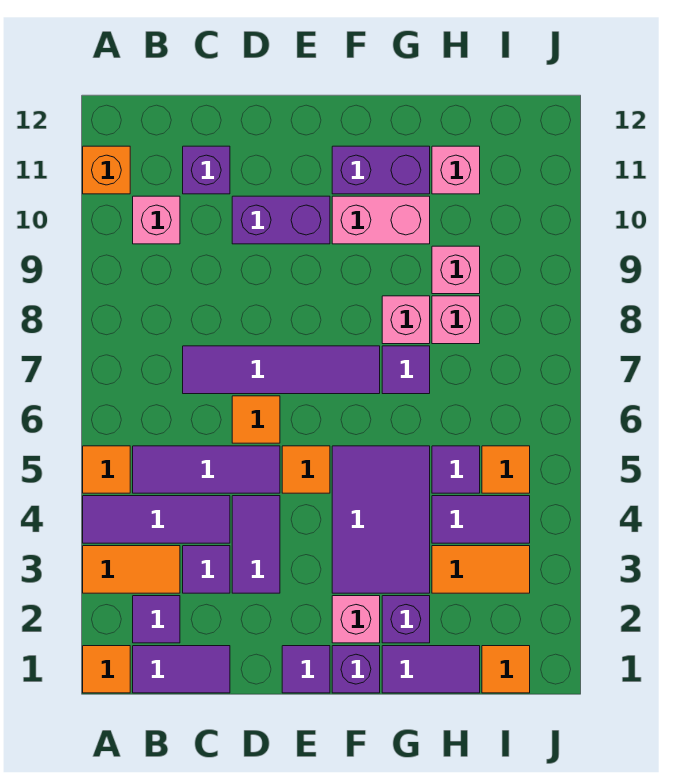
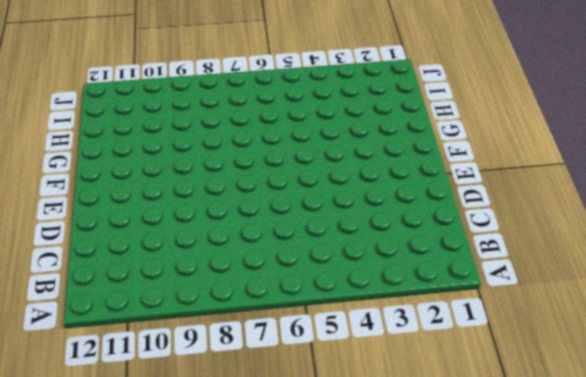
none -> orange 1x1 tile [83,646,130,693]
none -> orange 1x2 tile [83,546,180,593]
none -> purple 1x3 tile [83,496,230,543]
none -> orange 1x1 tile [83,446,130,493]

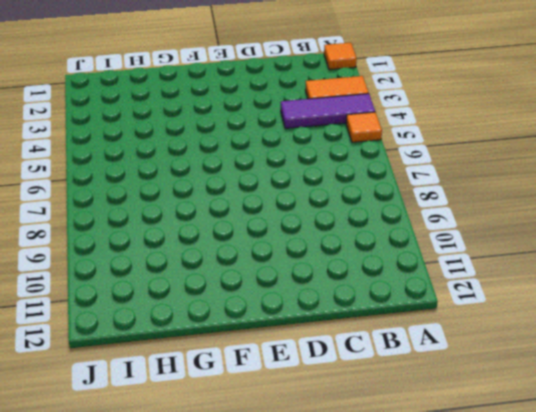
none -> orange 1x1 brick [83,146,130,194]
none -> purple 1x2 tile [133,646,230,693]
none -> purple 1x1 tile [133,596,180,643]
none -> purple 1x3 tile [133,446,280,493]

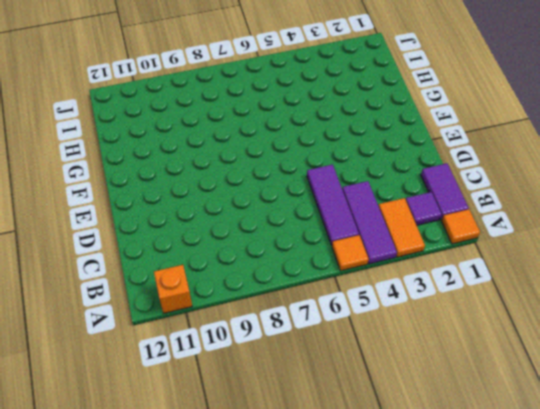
none -> pink 1x1 brick [133,196,180,244]
none -> purple 1x1 tile [183,546,230,593]
none -> purple 1x4 tile [183,346,380,394]
none -> purple 1x1 brick [183,146,230,194]

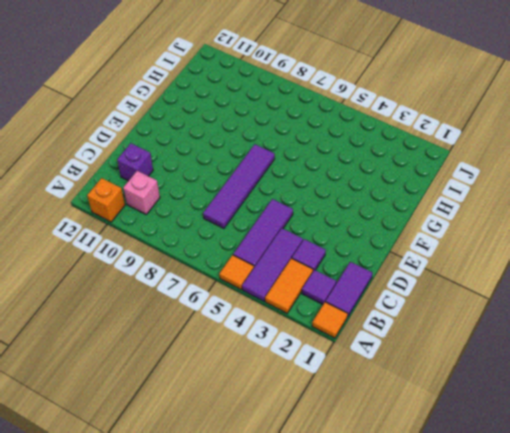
none -> purple 1x2 tile [232,496,280,593]
none -> orange 1x1 tile [232,396,280,443]
none -> purple 1x2 brick [232,196,330,244]
none -> purple 1x1 tile [282,646,330,693]

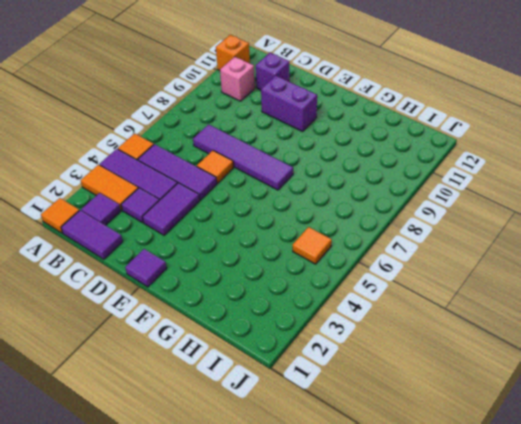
none -> orange 1x1 tile [282,446,330,493]
none -> purple 1x1 brick [332,646,380,693]
none -> pink 1x1 brick [332,596,380,643]
none -> purple 2x3 tile [332,446,430,593]

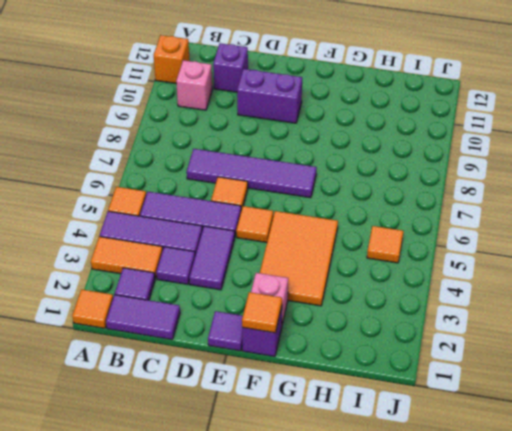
orange 1x1 tile [242,292,282,333] -> orange 1x1 tile moved to [482,646,530,693]
orange 2x3 tile [260,211,338,306] -> purple 2x3 tile [332,446,430,593]
none -> pink 1x2 brick [332,196,430,244]
none -> purple 1x2 brick [332,146,430,194]
none -> purple 1x2 tile [382,646,480,693]
none -> purple 1x1 brick [382,596,430,643]

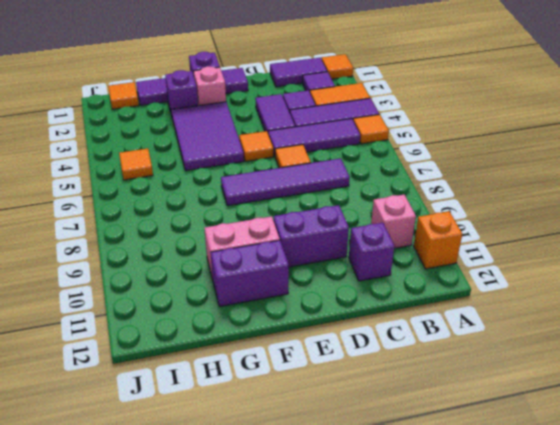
none -> purple 1x1 tile [382,346,430,394]
none -> pink 1x1 brick [382,296,430,344]
none -> orange 1x2 tile [432,546,530,593]
none -> purple 1x2 tile [432,496,530,543]

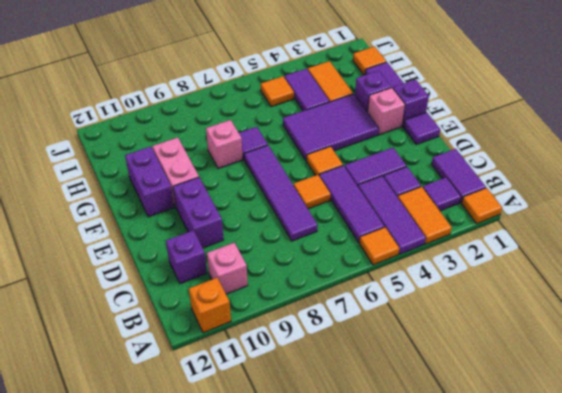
none -> purple 1x1 tile [432,446,480,493]
none -> pink 1x1 brick [432,296,480,344]
none -> pink 1x1 brick [432,246,480,294]
none -> pink 1x1 brick [432,146,480,194]

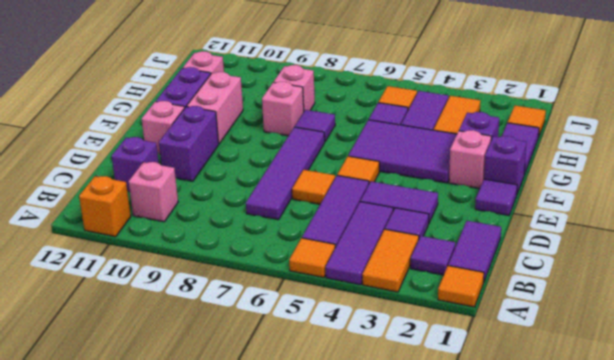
pink 1x1 brick [142,101,185,154] -> pink 1x1 brick moved to [432,246,480,294]

